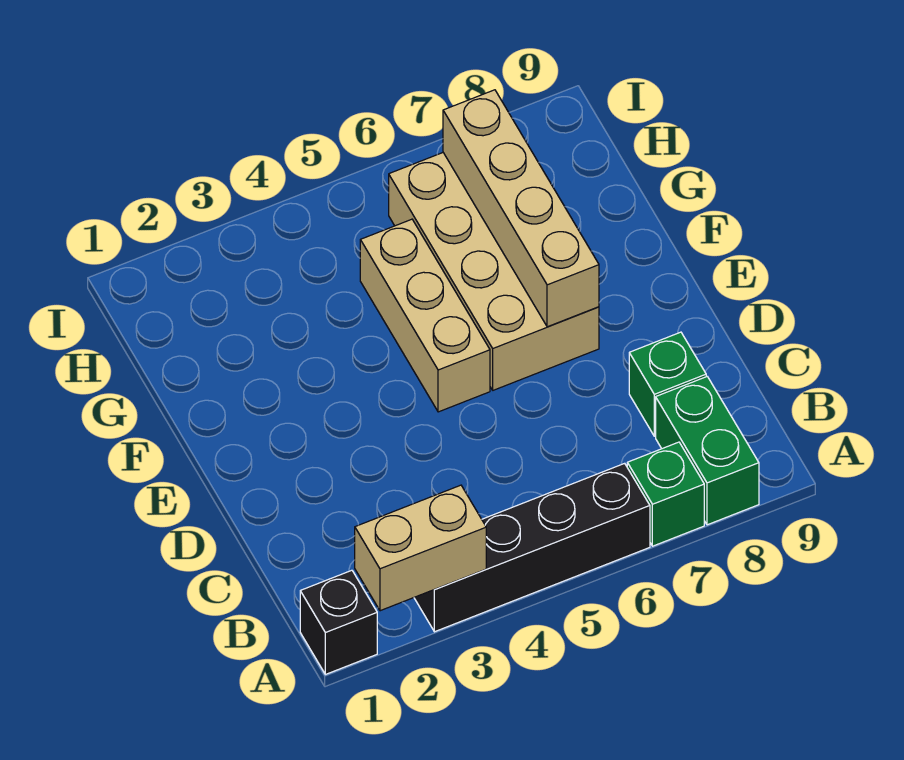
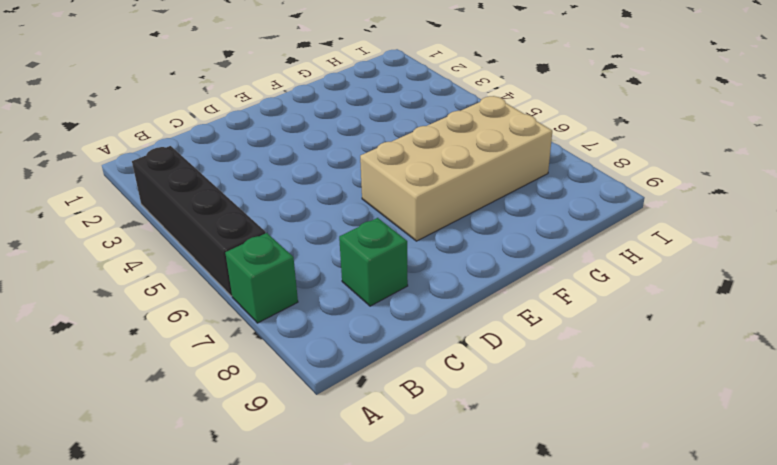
none -> black 1x1 brick [300,570,377,674]
none -> green 1x2 brick [656,377,759,525]

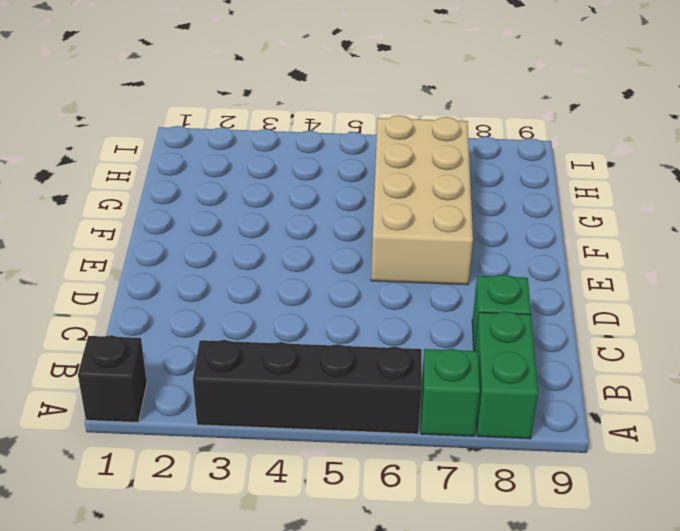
none -> tan 1x3 brick [360,219,490,412]
none -> tan 1x2 brick [355,485,486,611]

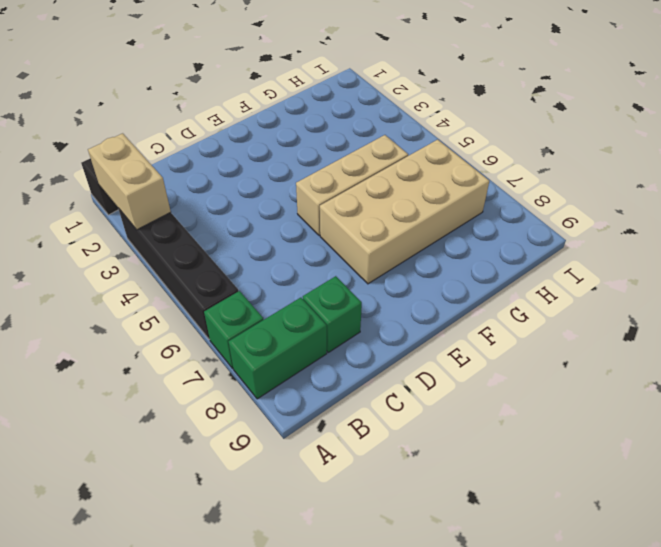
none -> tan 1x4 brick [443,90,599,327]

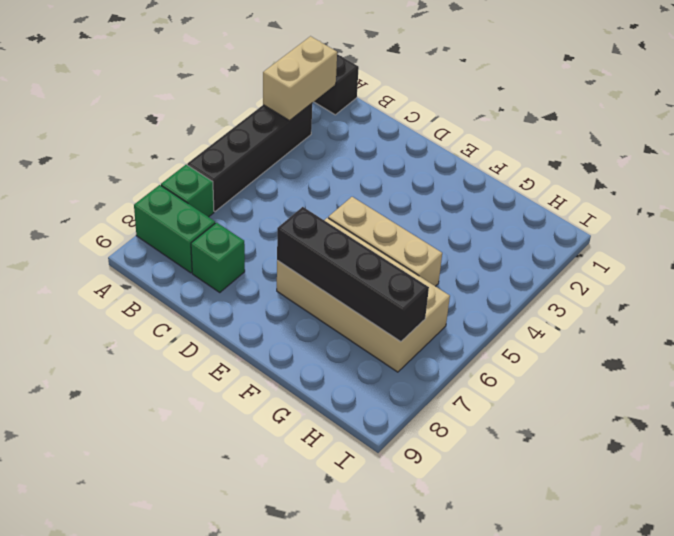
black 1x4 brick [277,207,429,342] -> tan 1x4 brick [443,90,599,327]

